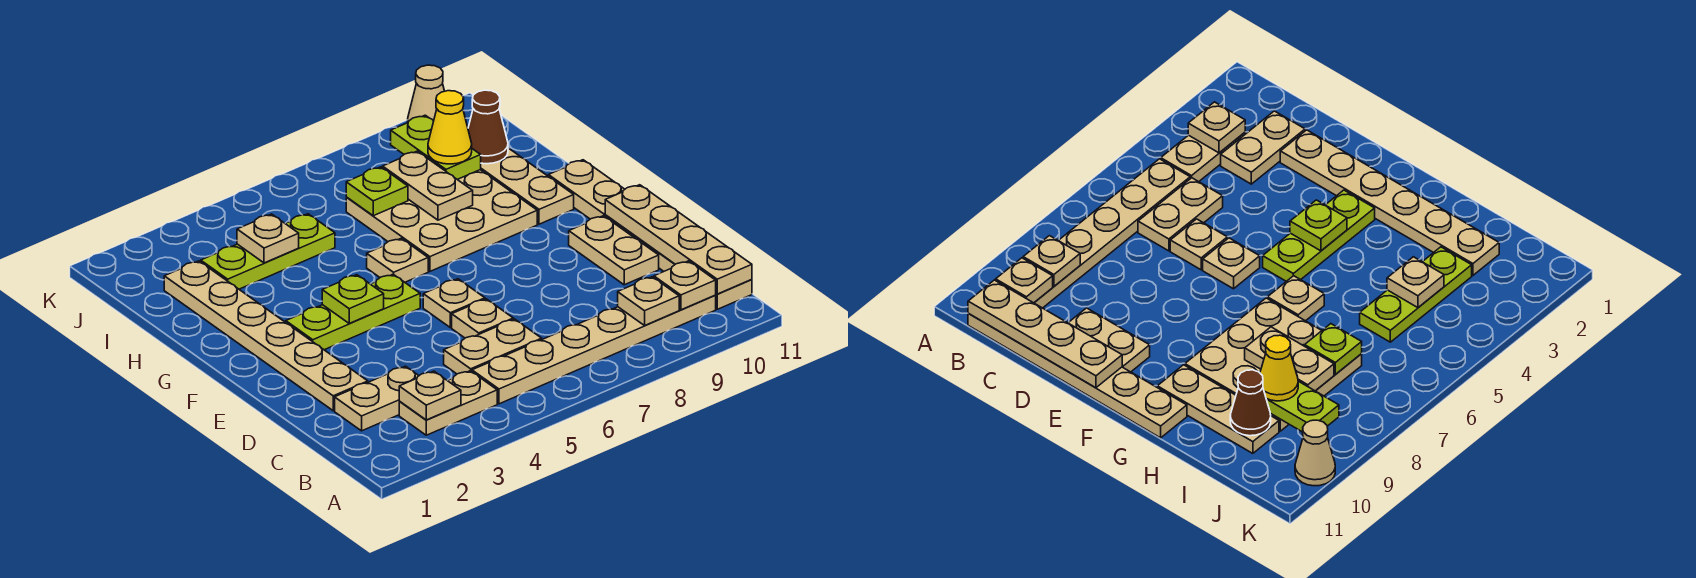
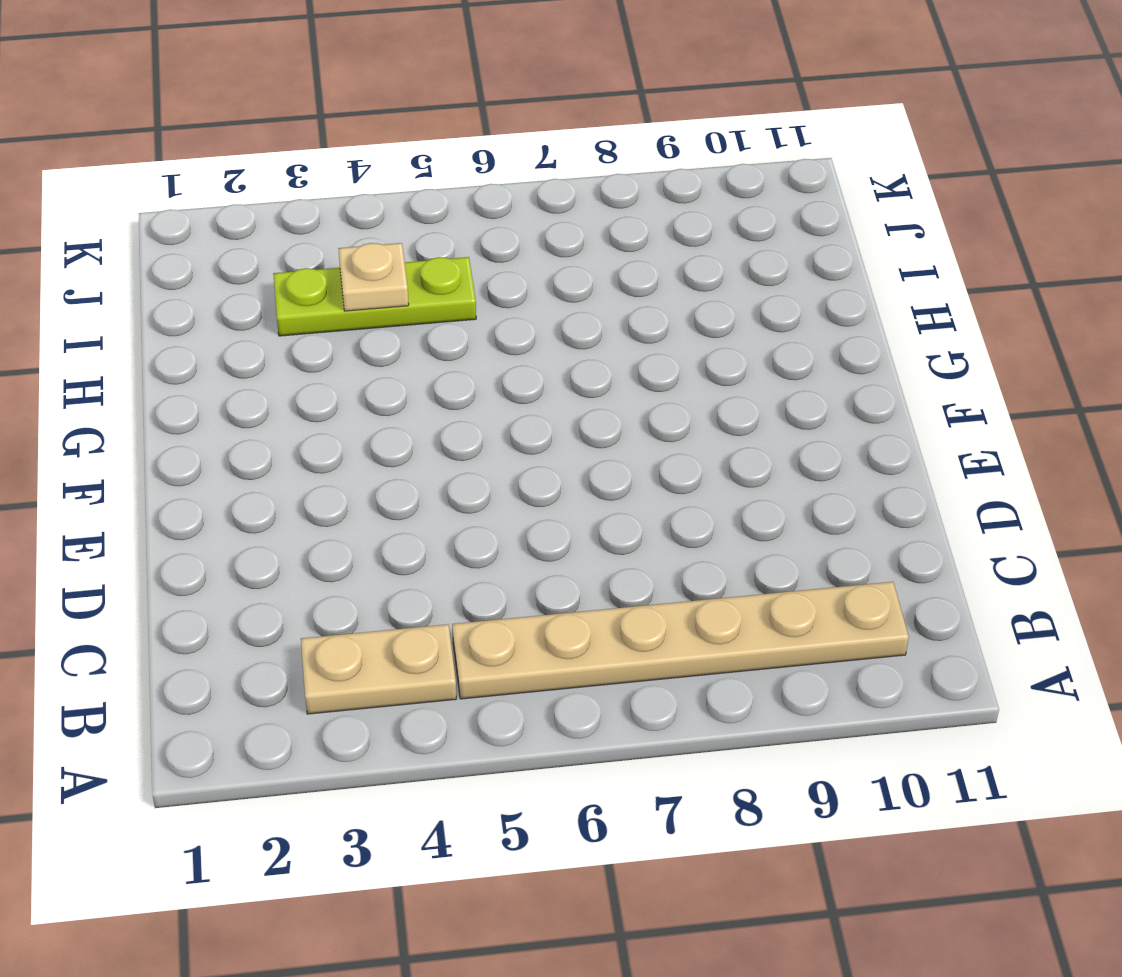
none -> tan 1x6 plate [548,160,752,309]
none -> tan 1x2 plate [335,366,419,431]
none -> tan 1x2 plate [444,319,542,374]

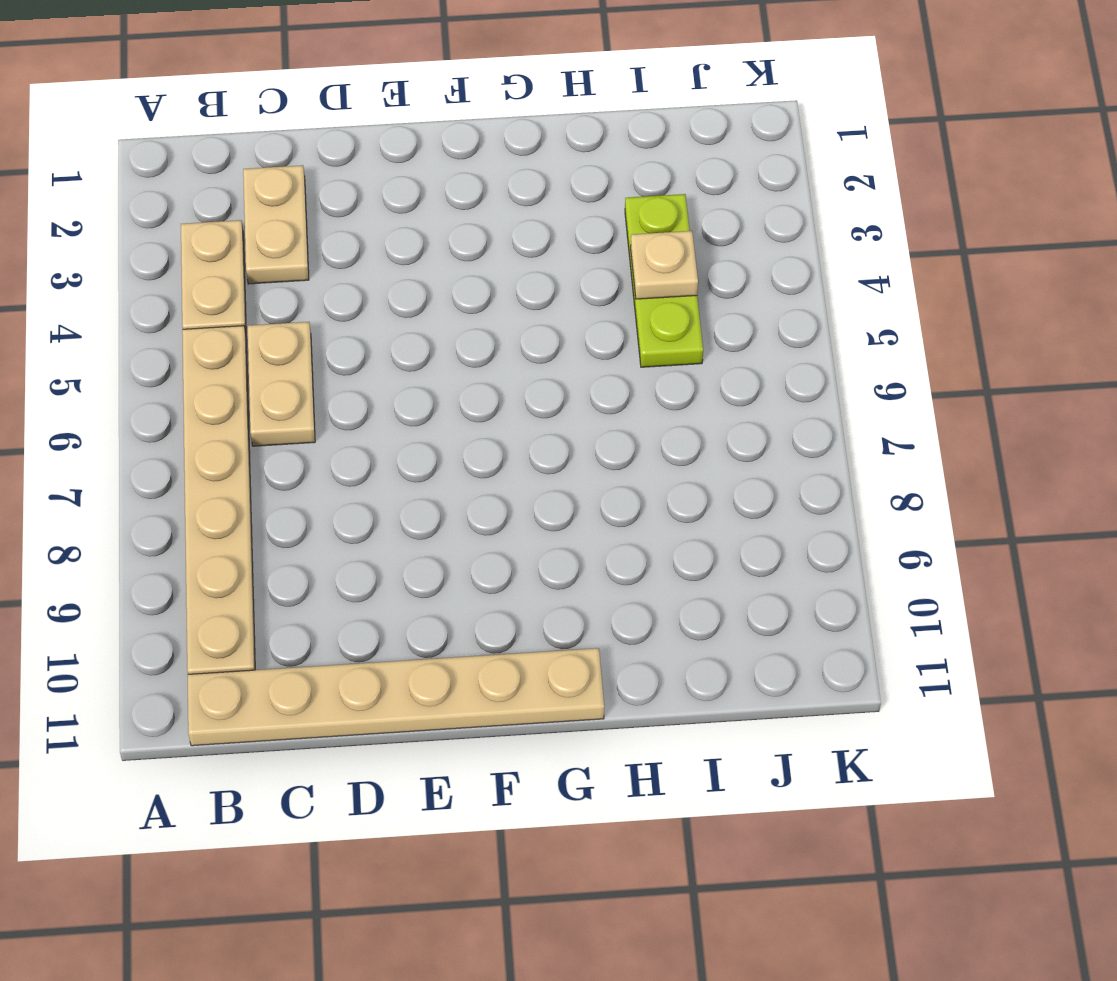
none -> tan 1x6 plate [164,261,368,411]
none -> tan 1x1 plate [452,299,513,338]
none -> tan 1x2 plate [569,216,659,285]

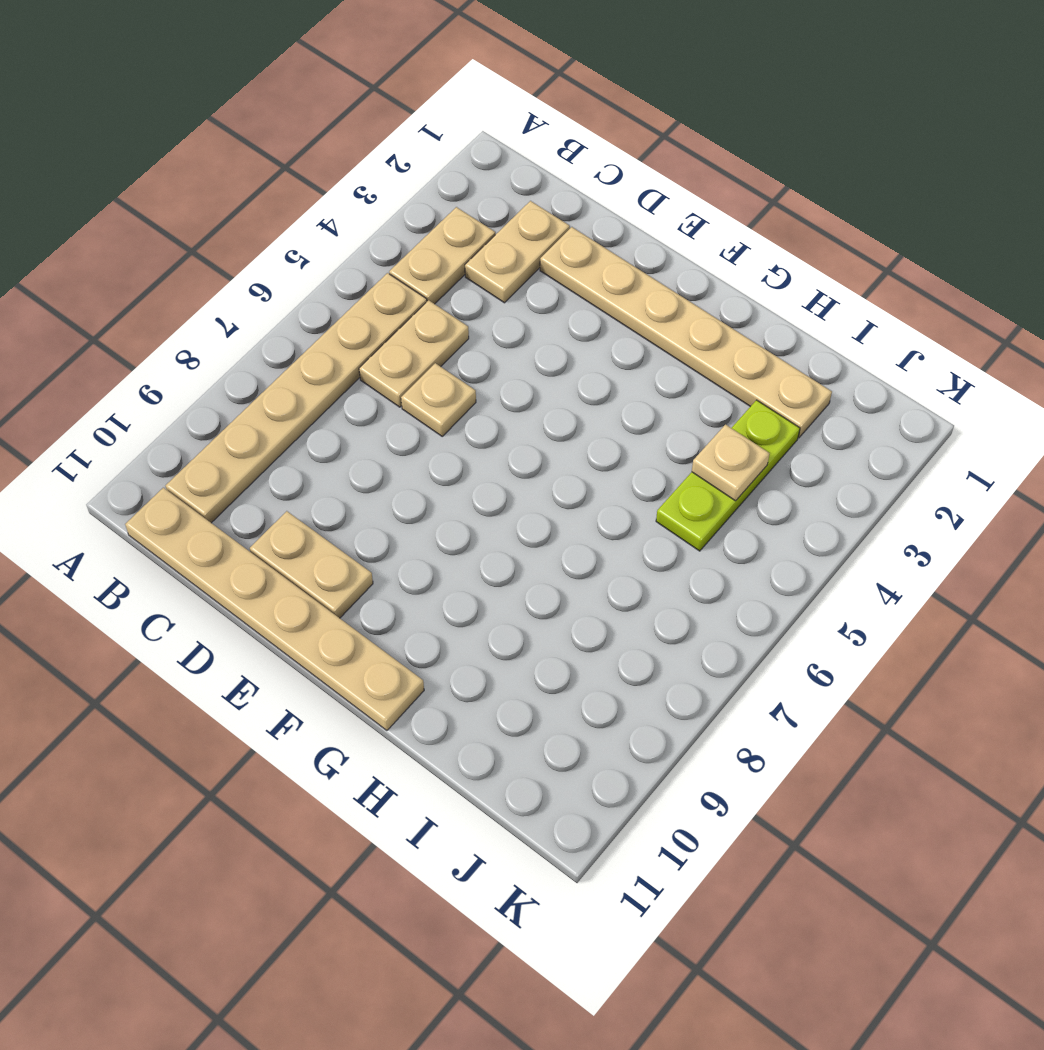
none -> tan 1x1 plate [423,279,485,328]
none -> lime 1x3 plate [286,274,420,350]
none -> tan 1x1 plate [367,238,428,282]

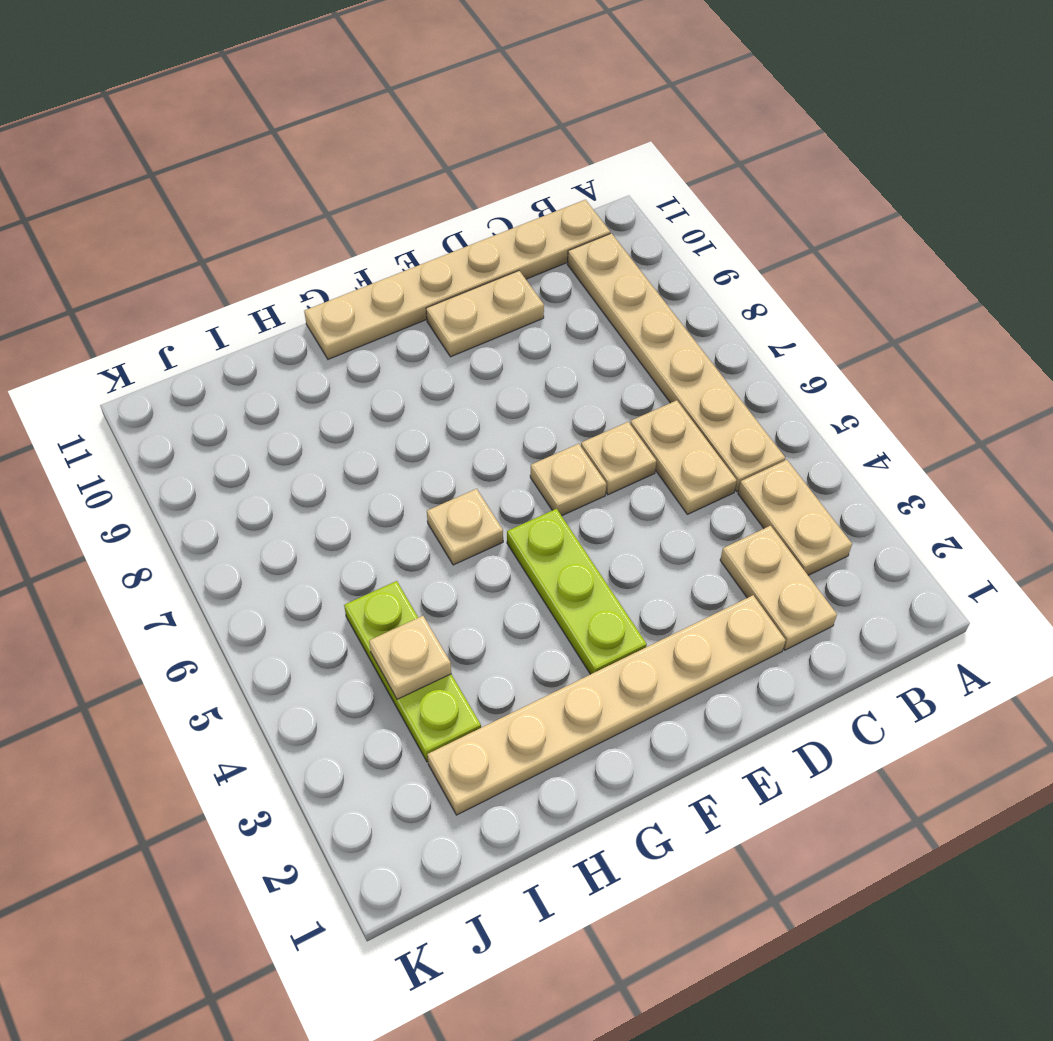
none -> tan 3x3 plate [346,170,537,271]
none -> tan 1x3 plate [481,148,574,224]
none -> tan 1x1 cone [408,65,444,121]

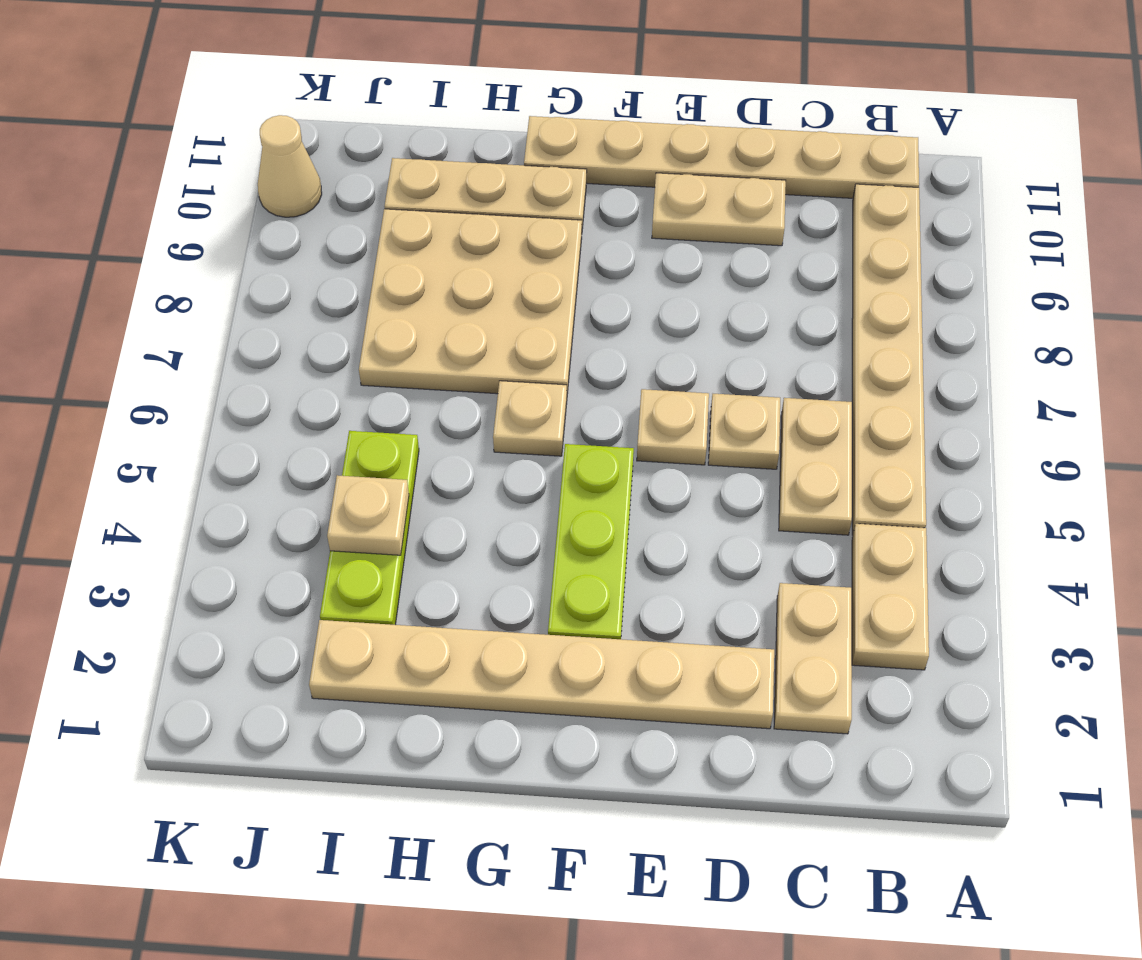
none -> tan 1x1 plate [399,371,461,420]
none -> tan 1x1 plate [618,277,679,325]
none -> tan 1x1 plate [654,261,716,310]

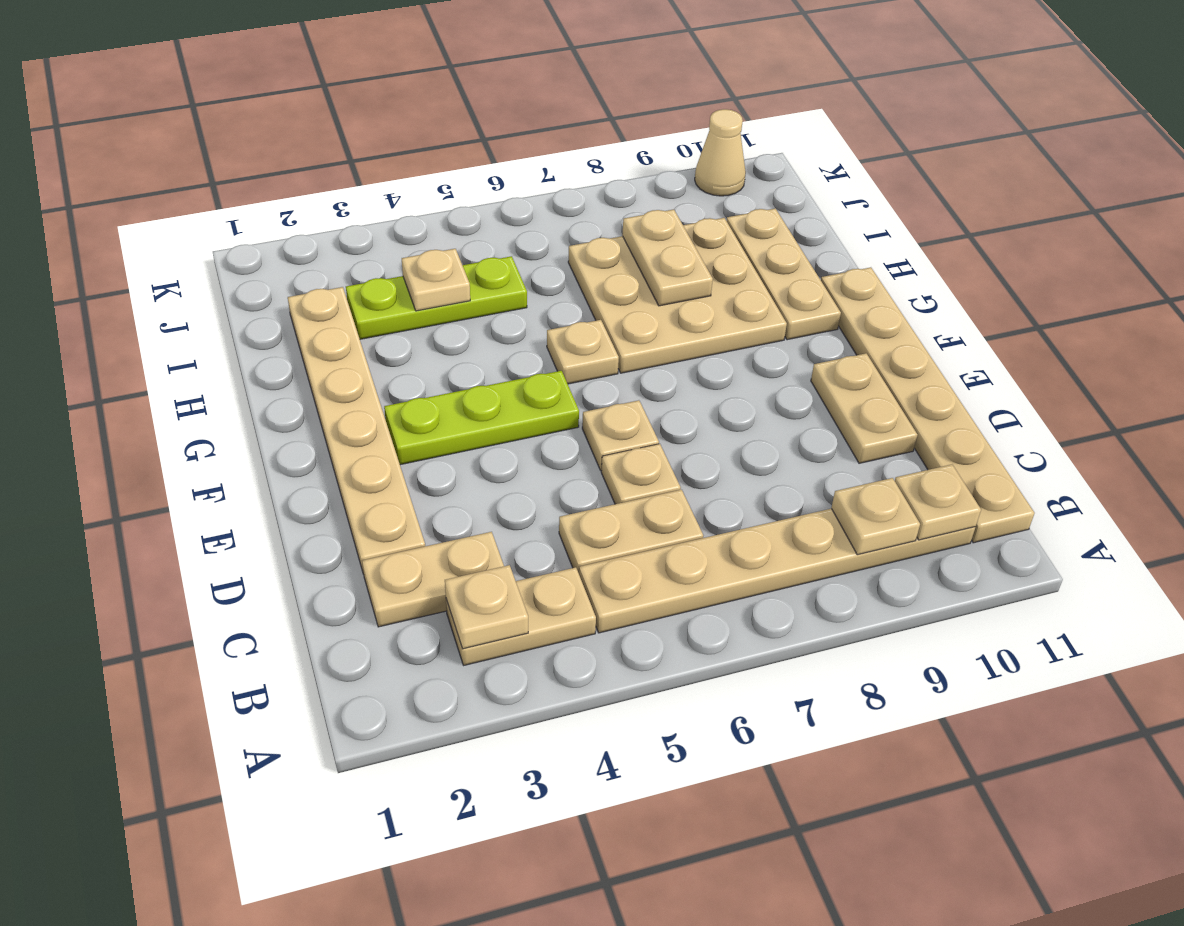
none -> tan 1x4 plate [605,185,752,294]
none -> lime 1x1 plate [322,275,384,323]
none -> lime 1x1 plate [346,167,408,216]

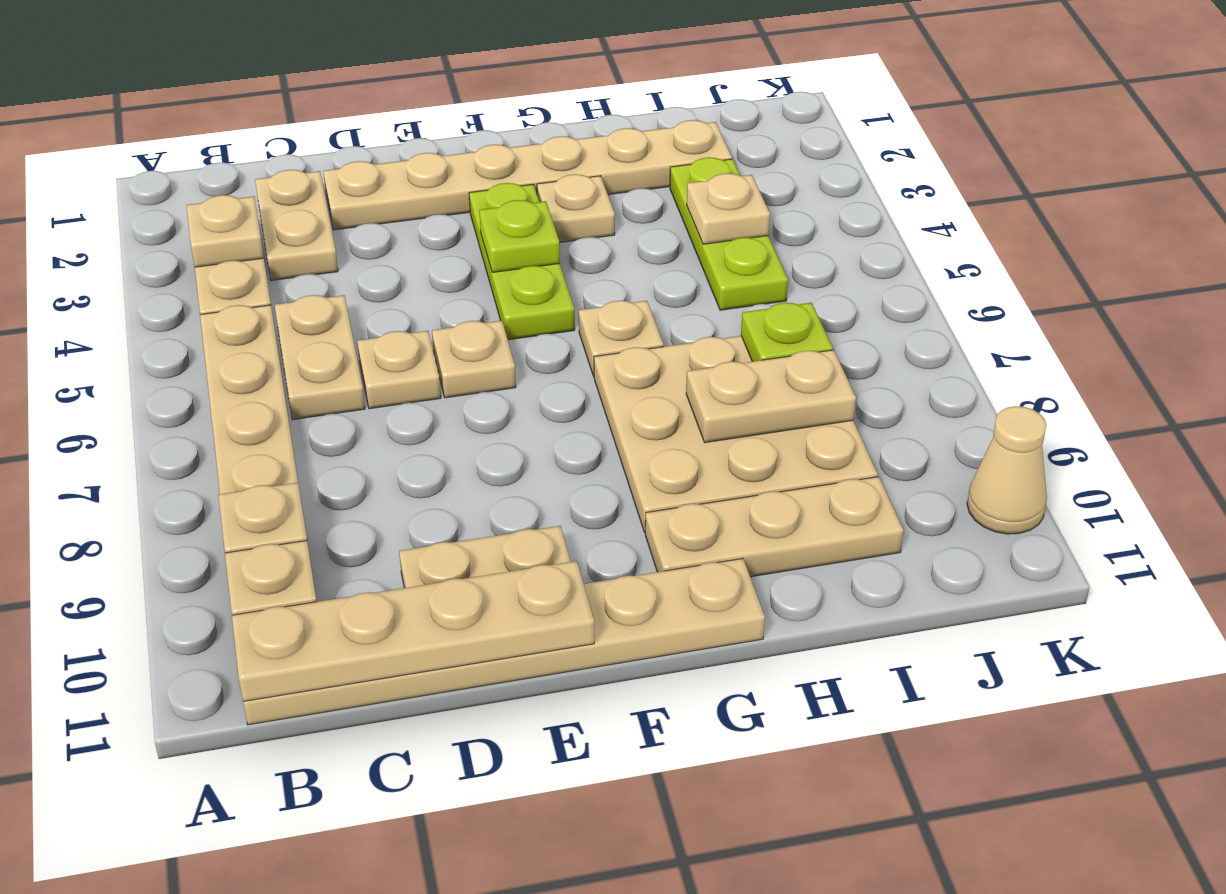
tan 1x1 plate [537,174,615,243] -> none
none -> lime 1x2 plate [391,115,481,179]
none -> brown 1x1 cone [468,90,508,164]
none -> yellow 1x1 cone [428,91,472,164]

